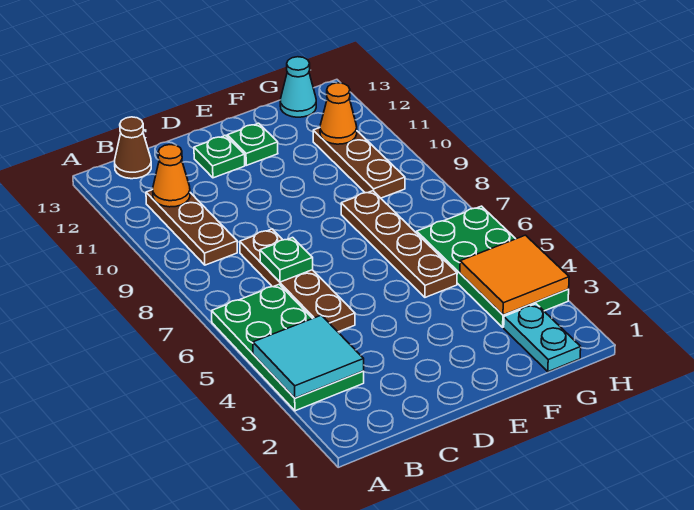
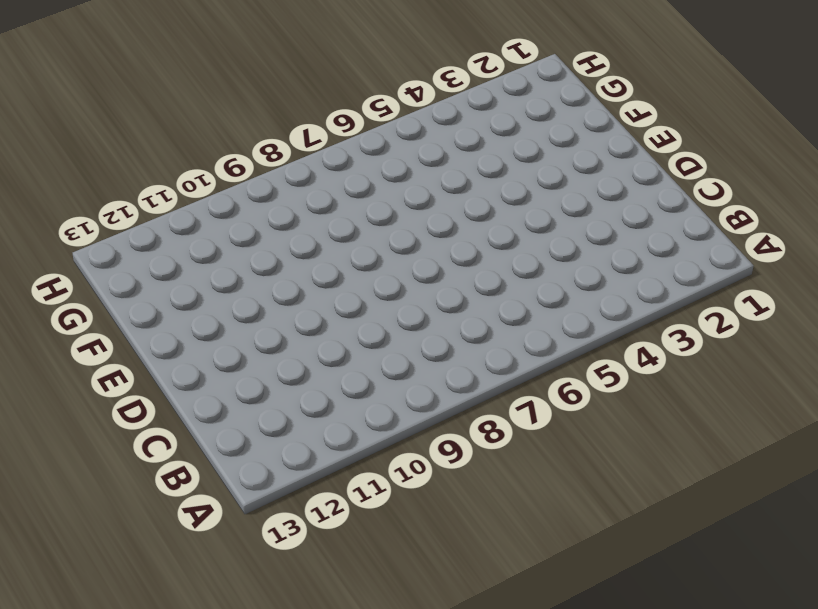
none -> green 2x4 plate [212,284,364,411]
none -> brown 1x3 plate [146,190,237,265]
none -> brown 1x1 cone [115,117,151,179]

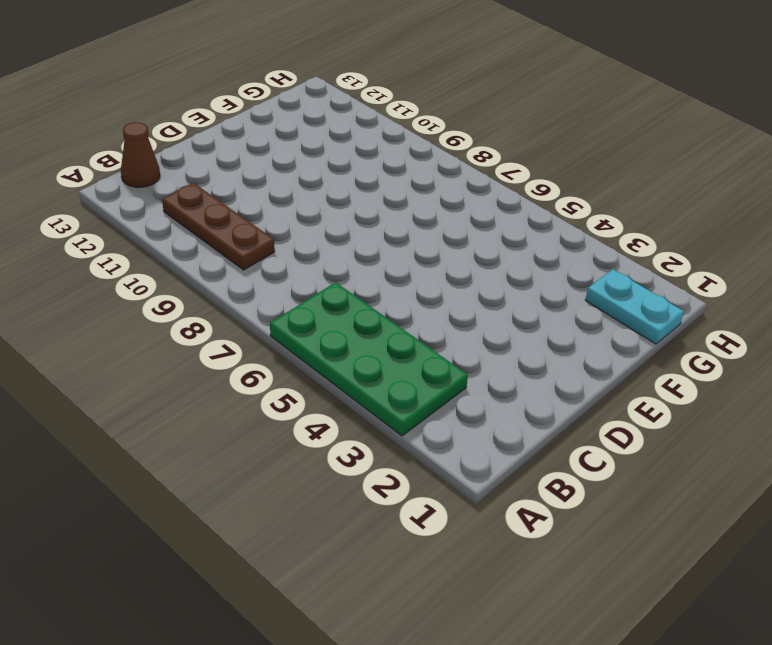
none -> brown 1x4 plate [240,229,355,332]
none -> green 1x1 plate [194,135,245,178]
none -> green 1x1 plate [227,123,278,165]

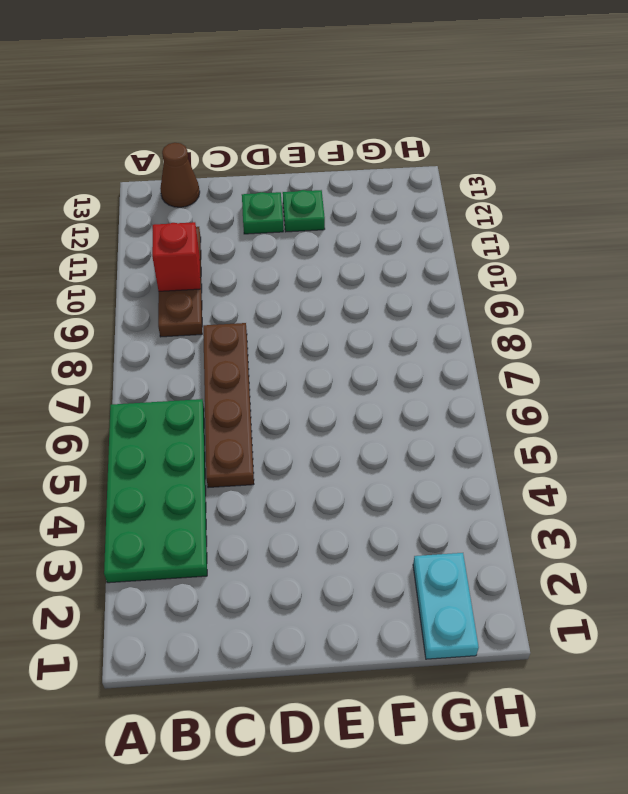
red 1x1 brick [152,222,200,291] -> none
none -> brown 1x4 plate [341,191,457,297]
none -> green 2x4 plate [417,206,569,327]
none -> brown 1x3 plate [313,128,405,198]

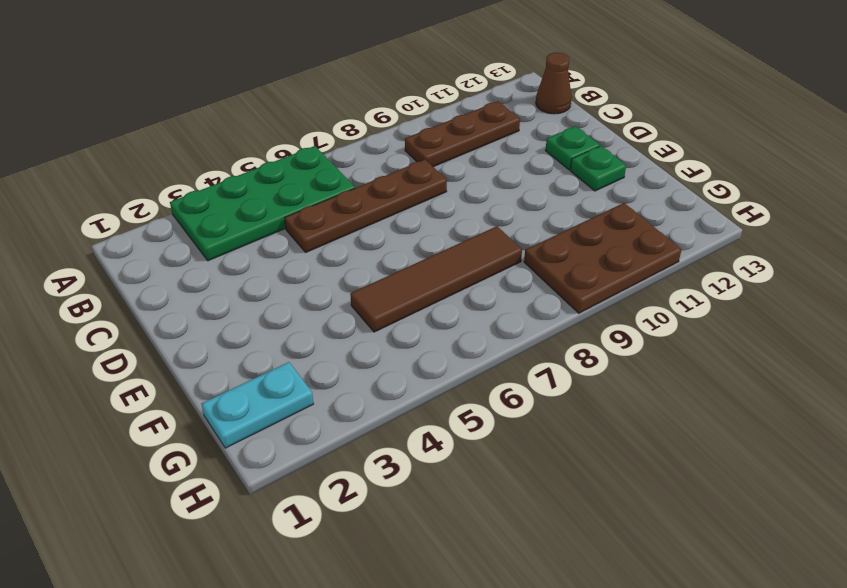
brown 1x4 tile [350,226,522,332] -> brown 1x4 plate [341,191,457,297]
brown 2x3 plate [524,203,681,313] -> brown 1x3 plate [313,128,405,198]
none -> green 2x4 plate [417,206,569,327]
none -> cyan 1x1 cone [280,57,316,117]
none -> cyan 2x2 tile [253,315,364,398]

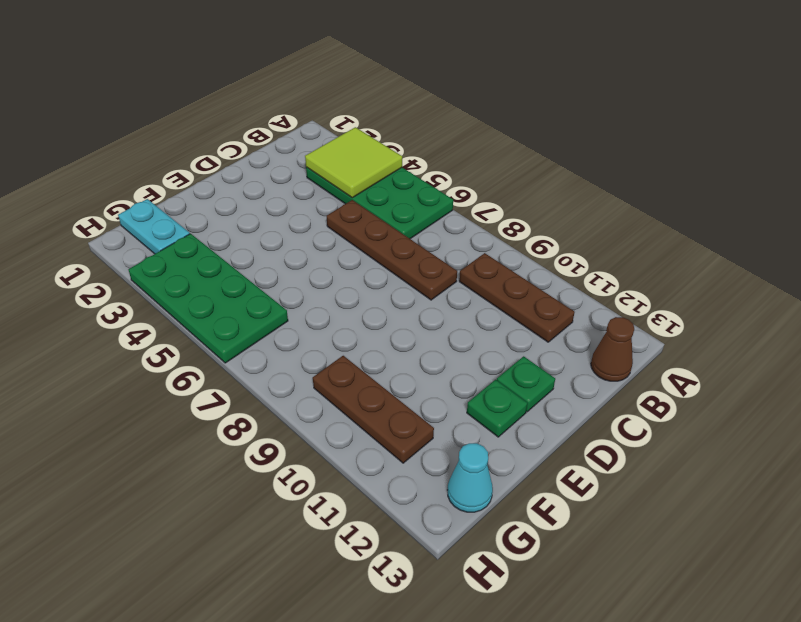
lime 2x2 tile [305,127,402,198] -> cyan 2x2 tile [253,315,364,398]
none -> brown 1x4 plate [341,191,457,297]
none -> orange 1x1 cone [153,145,190,207]
none -> green 1x1 plate [260,237,313,282]

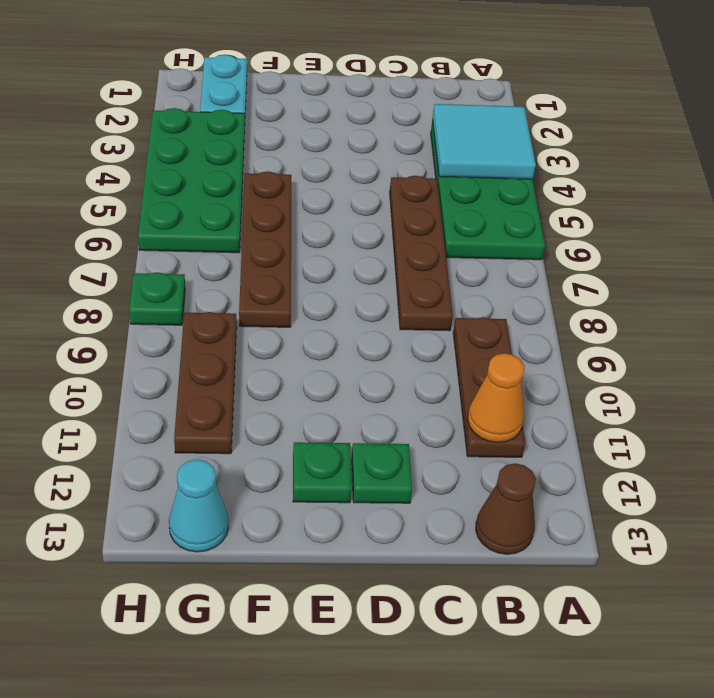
green 1x1 plate [129,272,185,325] -> green 1x1 plate moved to [260,237,313,282]
none -> orange 2x2 tile [460,235,569,315]
none -> orange 1x1 cone [320,83,357,144]

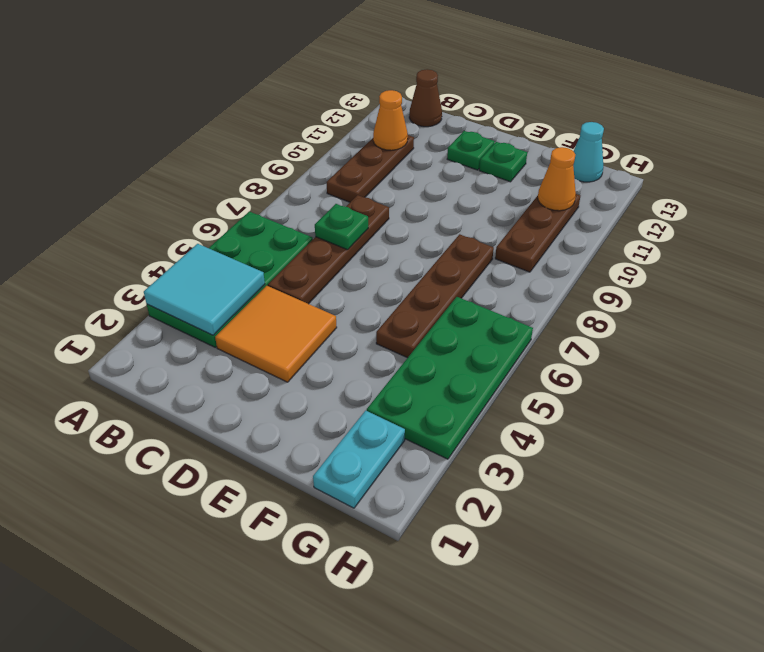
orange 2x2 tile [215,286,337,382] -> orange 2x2 tile moved to [460,235,569,315]

